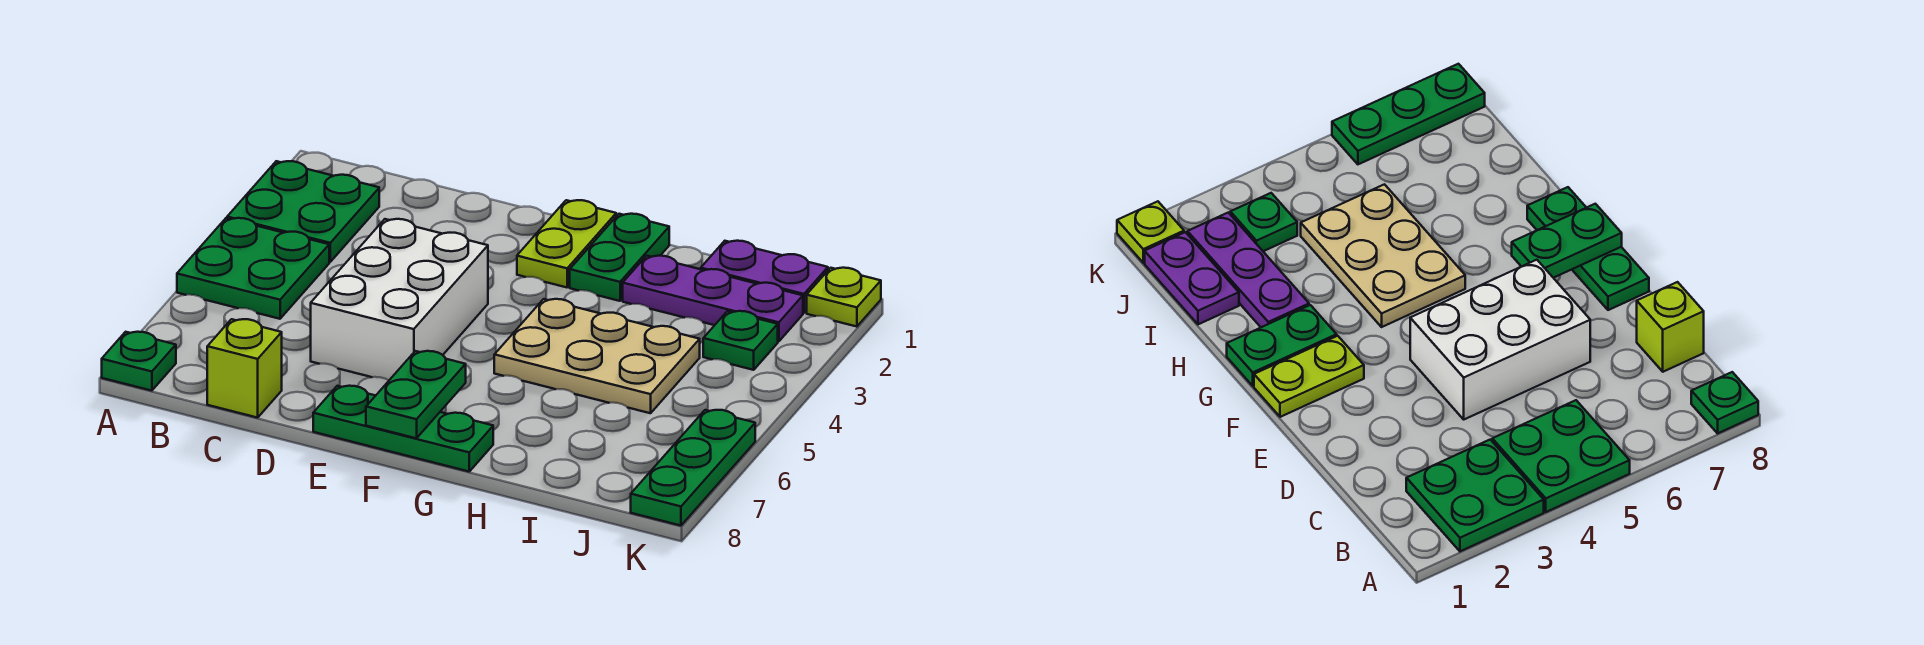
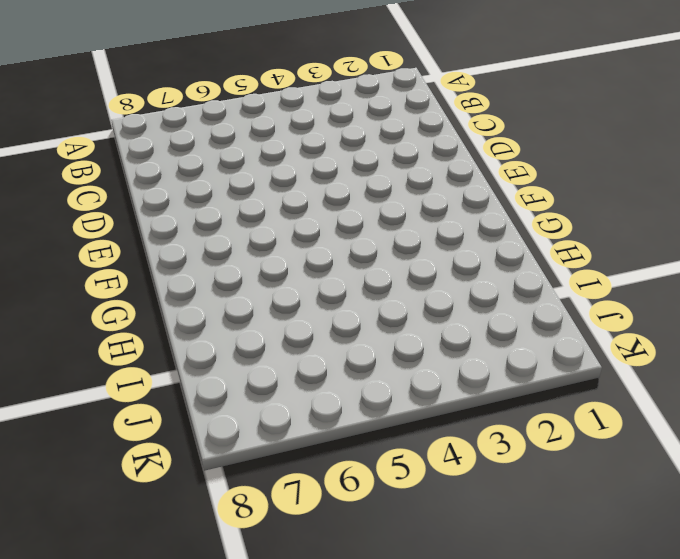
none -> green 2x2 plate [227,161,379,262]
none -> green 2x2 plate [177,218,329,319]
none -> green 1x1 plate [102,332,176,391]

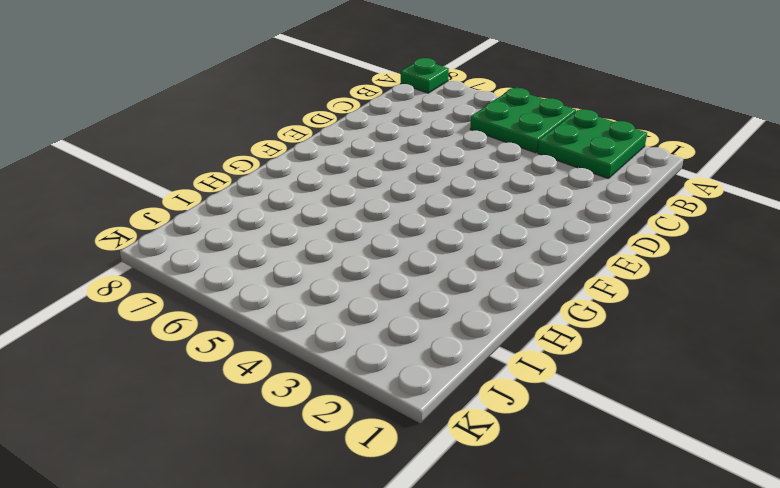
none -> lime 1x1 brick [207,319,282,418]
none -> white 2x3 brick [311,219,488,380]
none -> green 1x3 plate [313,386,493,472]

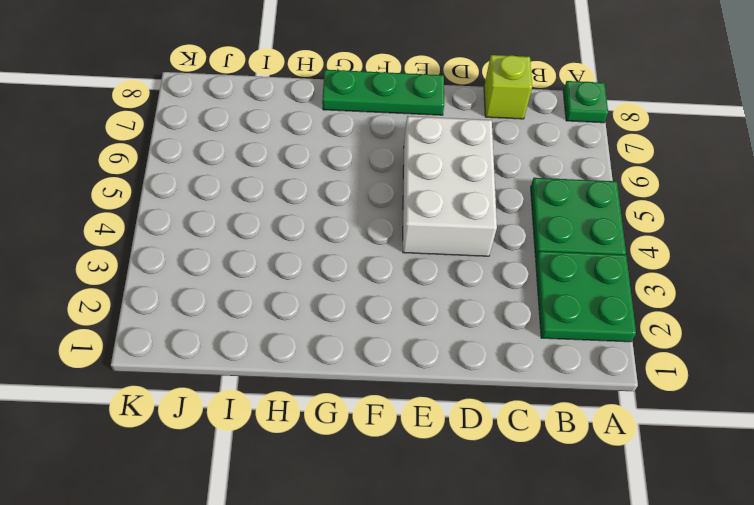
none -> lime 1x2 plate [517,200,616,287]
none -> green 1x2 plate [570,214,669,301]
none -> tan 2x3 plate [494,299,700,413]

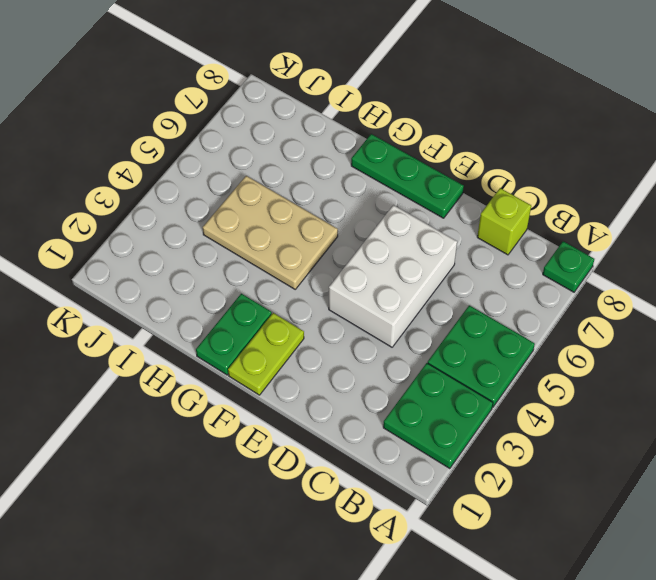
none -> purple 1x3 plate [623,256,803,342]
none -> purple 1x2 plate [701,241,828,313]
none -> green 1x1 plate [703,311,778,370]

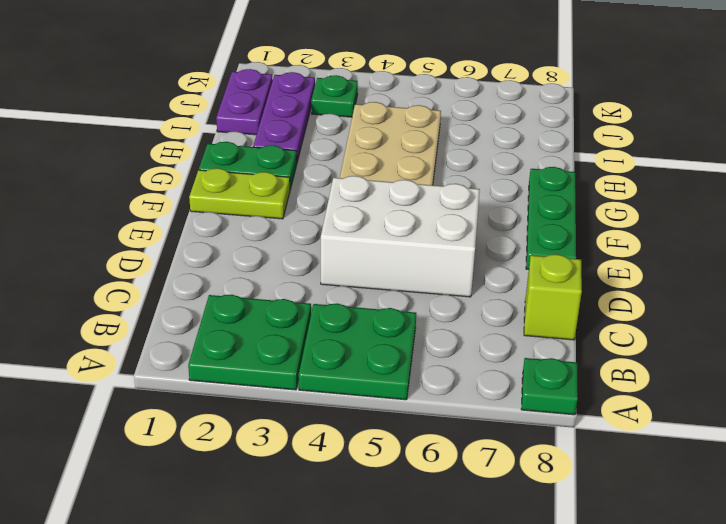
none -> lime 1x1 plate [807,268,881,327]
none -> green 1x3 plate [631,410,755,526]
none -> green 1x2 plate [366,351,466,438]

